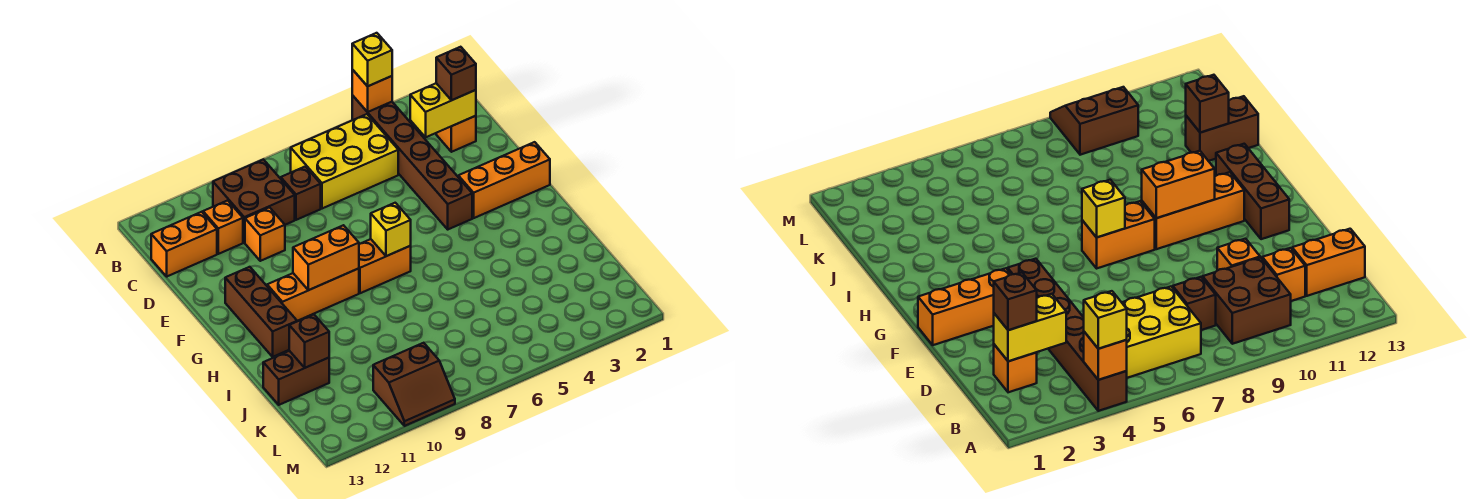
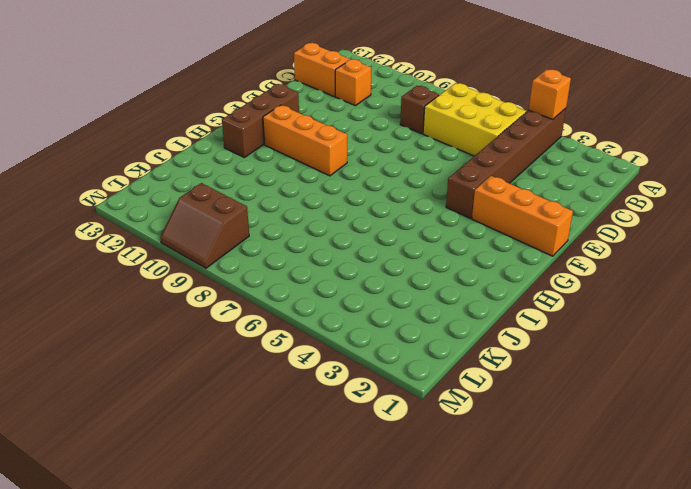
none -> brown 2x2 brick [213,159,295,243]
none -> orange 1x1 brick [436,116,476,152]
none -> orange 1x1 brick [245,208,285,261]

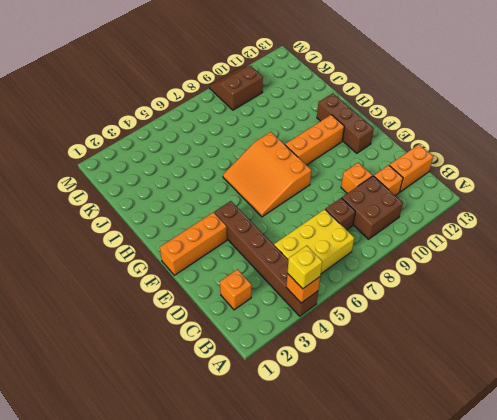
orange 3x3 slope [223,132,311,217] -> orange 1x2 brick [359,239,411,293]
none -> brown 1x2 brick [263,351,329,405]
none -> yellow 1x2 brick [410,83,476,137]
none -> yellow 1x1 brick [371,203,411,256]

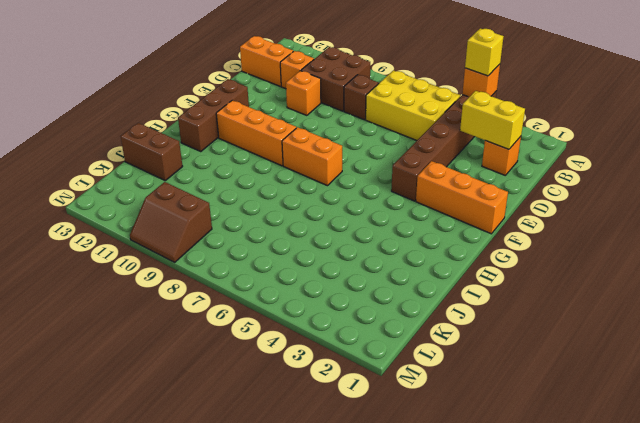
none -> yellow 1x1 brick [371,203,411,256]
none -> orange 1x2 brick [293,225,359,290]
none -> brown 1x1 brick [289,314,329,368]

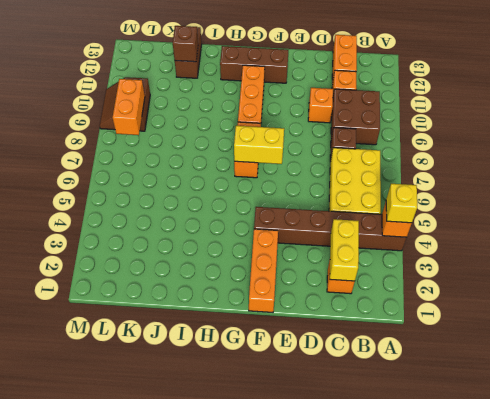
yellow 1x2 brick [234,126,284,164] -> yellow 1x1 brick [371,203,411,256]
orange 1x2 brick [113,79,145,135] -> orange 1x2 brick moved to [293,225,359,290]
none -> brown 1x1 brick [436,47,476,100]

